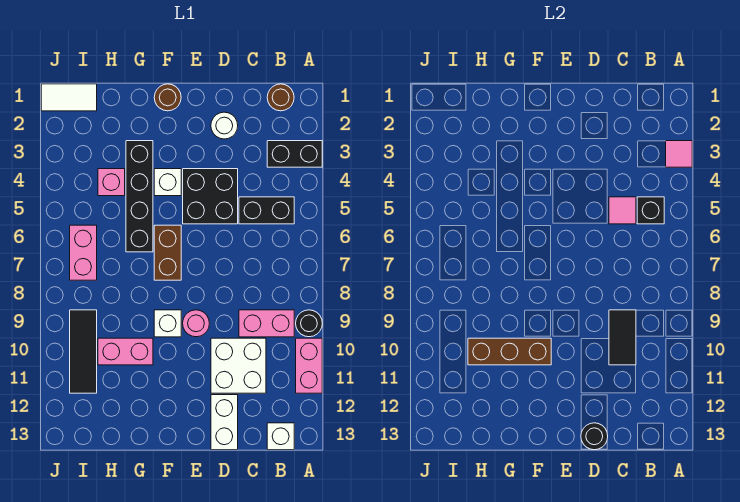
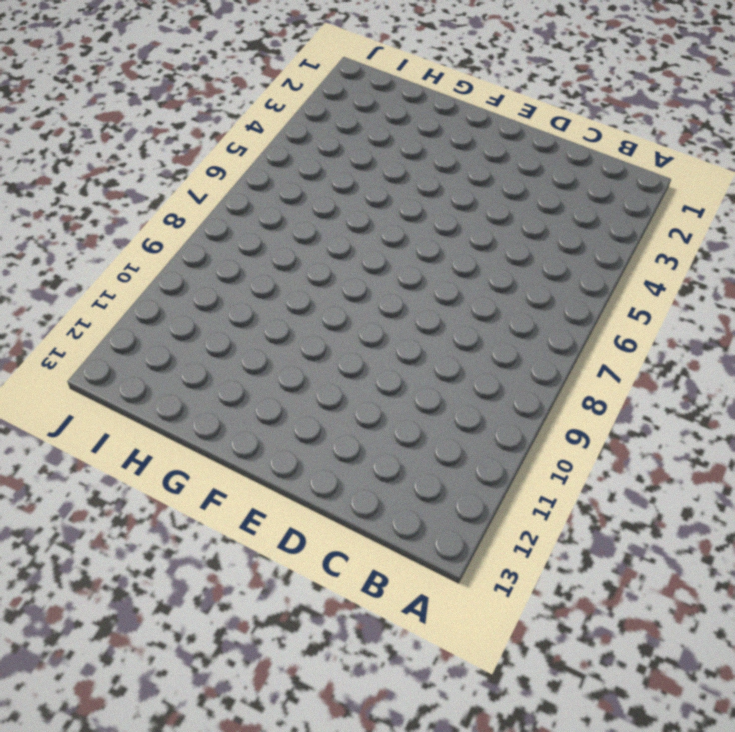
none -> black 1x2 brick [267,141,322,167]
none -> black 1x1 round brick [296,310,322,337]
none -> pink 1x2 brick [296,338,322,393]

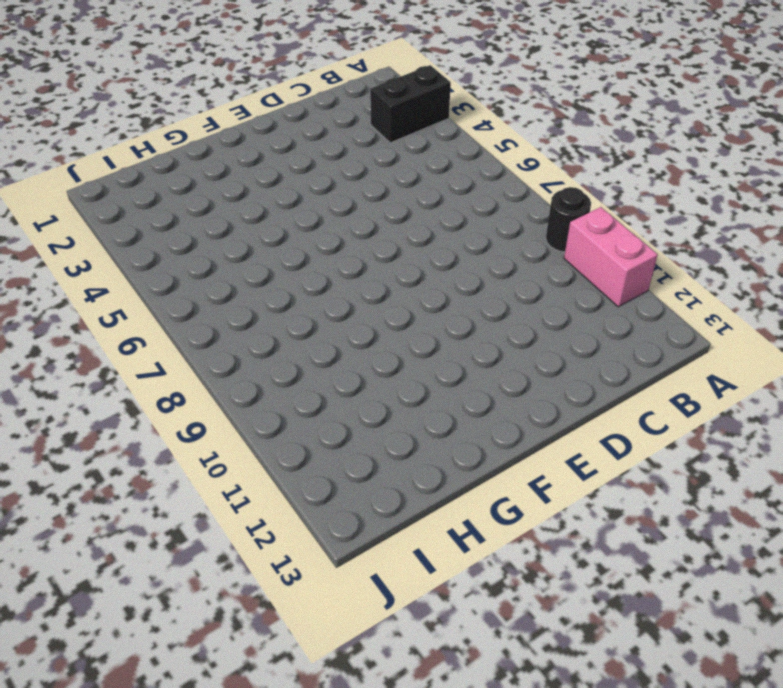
none -> brown 1x1 round brick [267,84,294,111]
none -> black 1x2 brick [239,197,294,224]
none -> pink 1x2 brick [239,310,294,337]

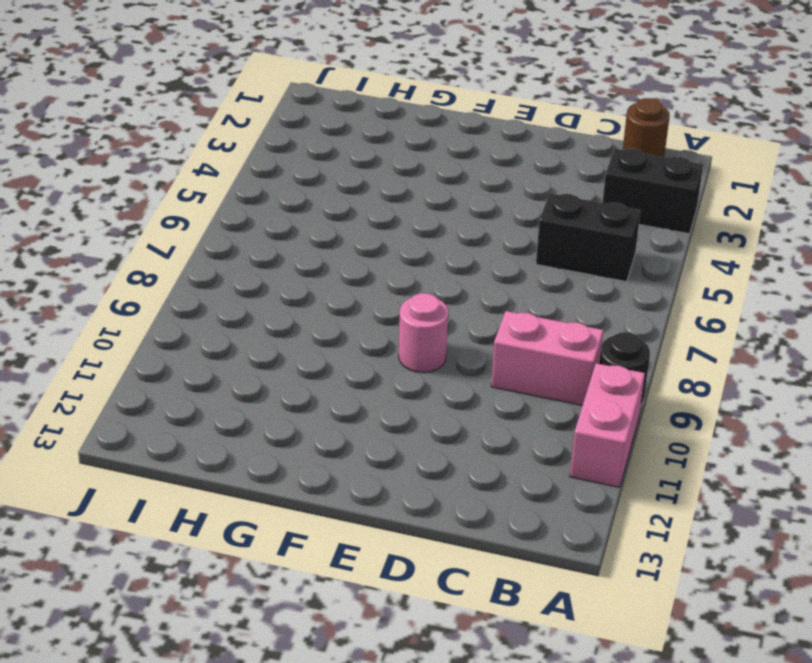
none -> white 1x1 brick [267,423,294,450]
none -> white 2x2 brick [211,338,266,393]
none -> white 1x1 round brick [211,112,238,139]

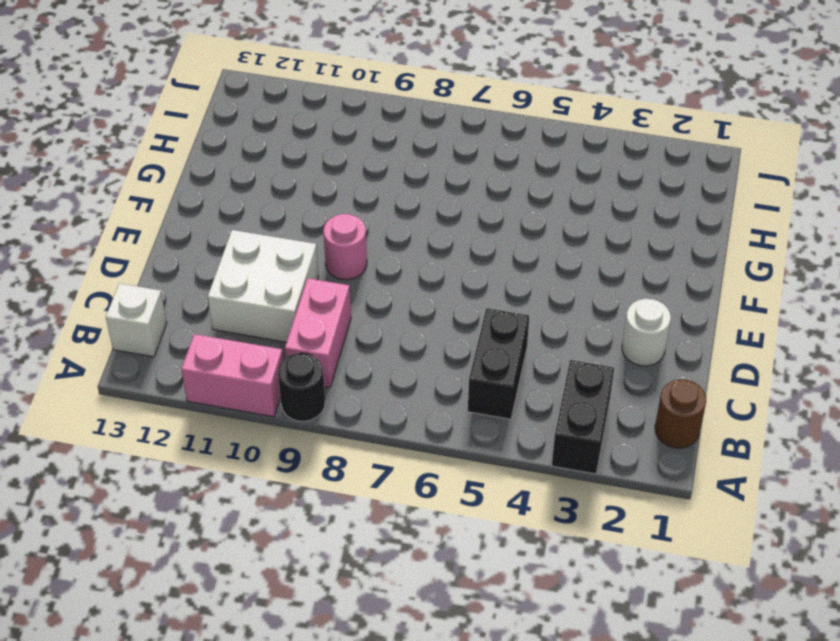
none -> black 2x2 brick [183,169,238,224]
none -> white 1x2 brick [211,395,238,450]
none -> brown 1x1 round brick [154,84,181,111]

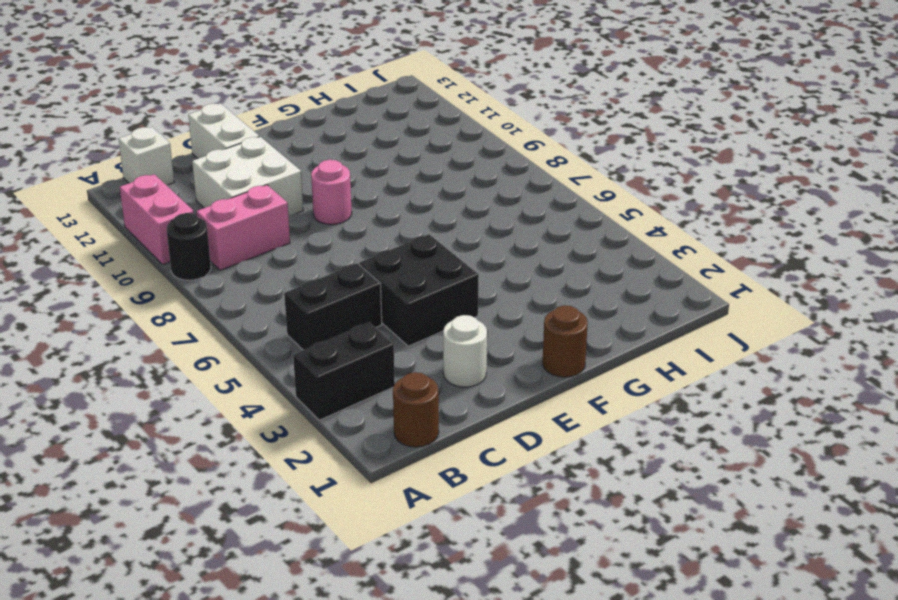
none -> white 1x1 brick [154,169,181,196]
none -> brown 1x2 brick [154,225,181,280]
none -> white 1x1 brick [154,310,181,337]

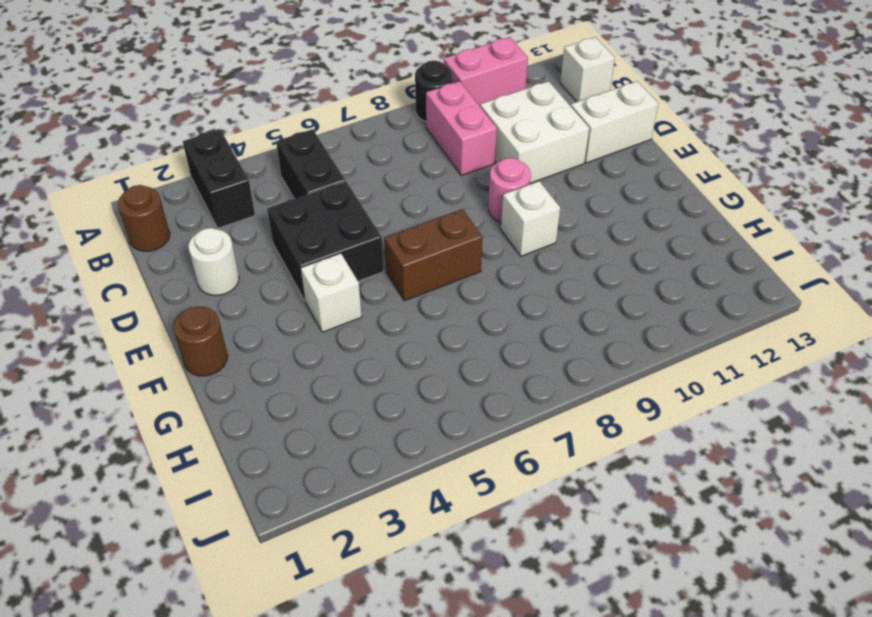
none -> black 1x4 brick [126,141,153,252]
none -> pink 1x2 brick [98,338,153,365]
none -> pink 1x1 brick [98,169,125,196]

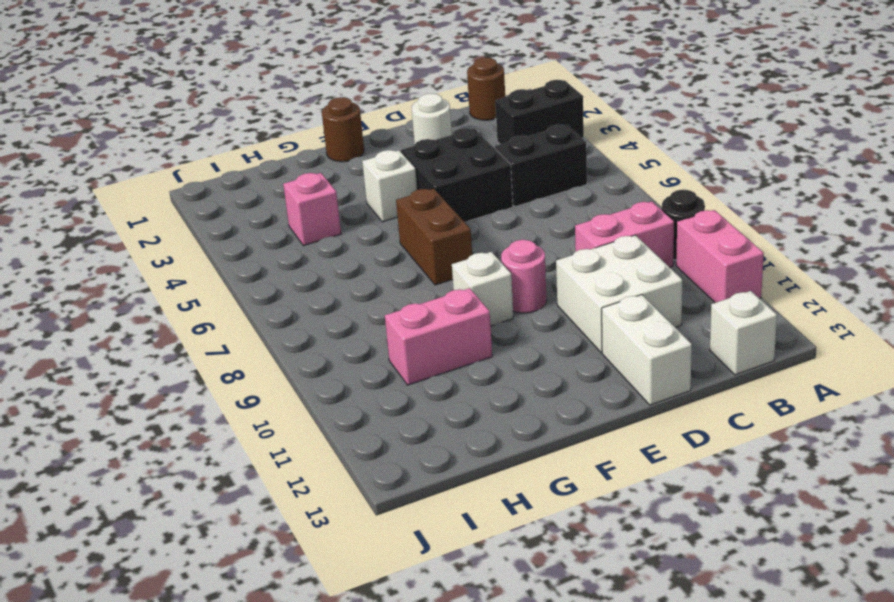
none -> black 1x4 brick [126,141,153,252]
none -> white 1x2 tile [41,84,97,111]
none -> pink 1x2 brick [70,225,97,280]

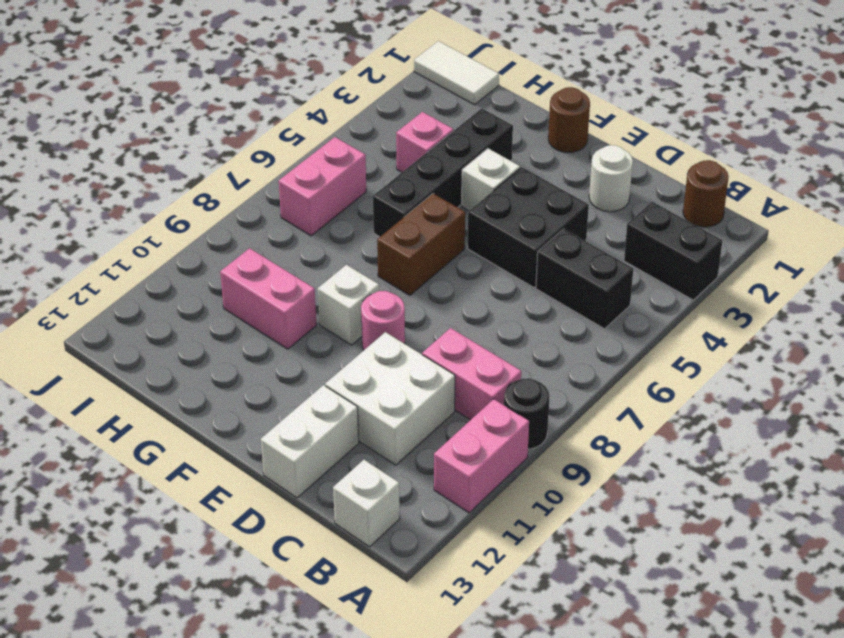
none -> black 1x3 tile [70,310,97,393]
none -> pink 1x1 tile [666,141,692,167]
none -> black 1x1 brick [637,197,664,224]

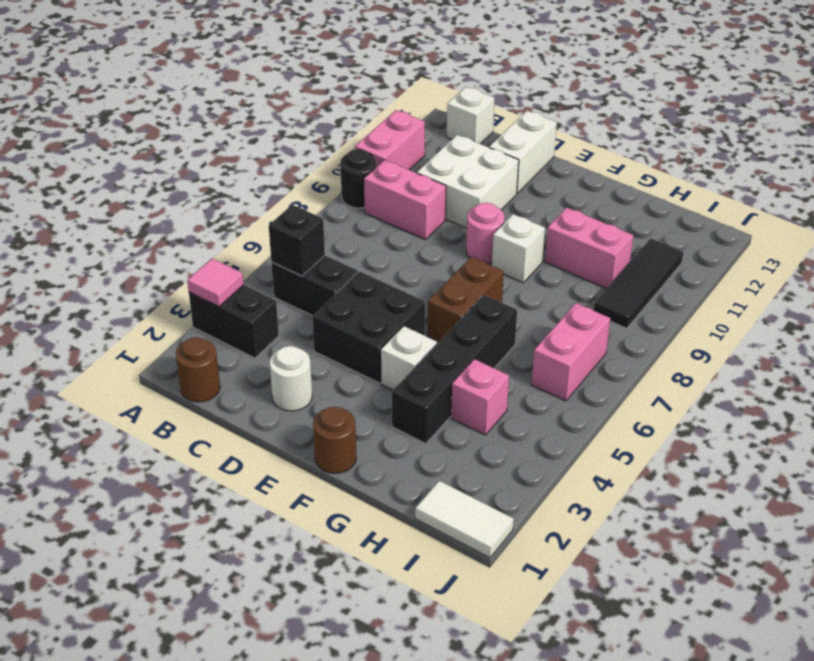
none -> pink 1x1 tile [609,197,636,224]
none -> black 1x2 tile [609,310,636,365]
none -> black 1x1 round brick [581,423,608,450]

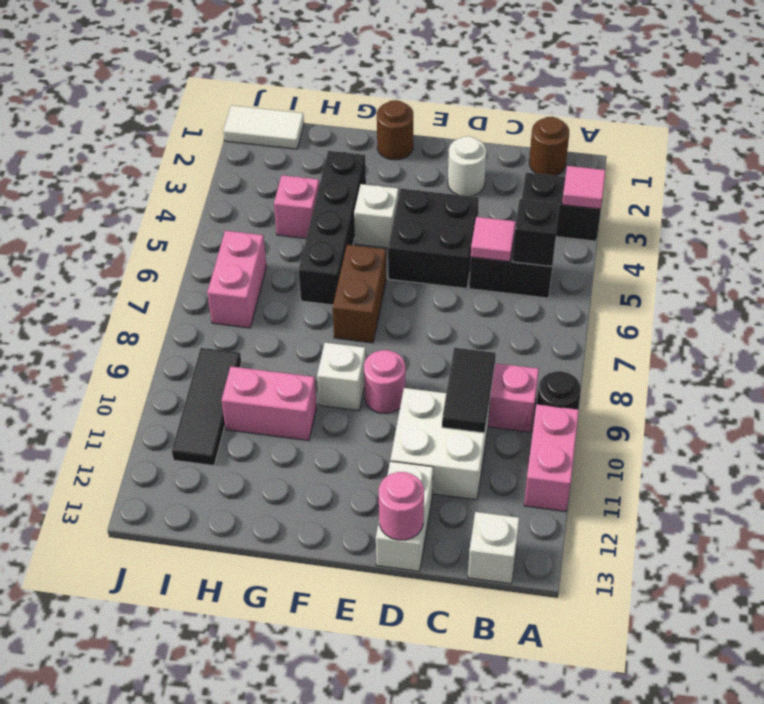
pink 1x1 round brick [379,472,424,540] -> black 1x1 round brick [581,423,608,450]
none -> brown 1x3 brick [468,338,551,365]

